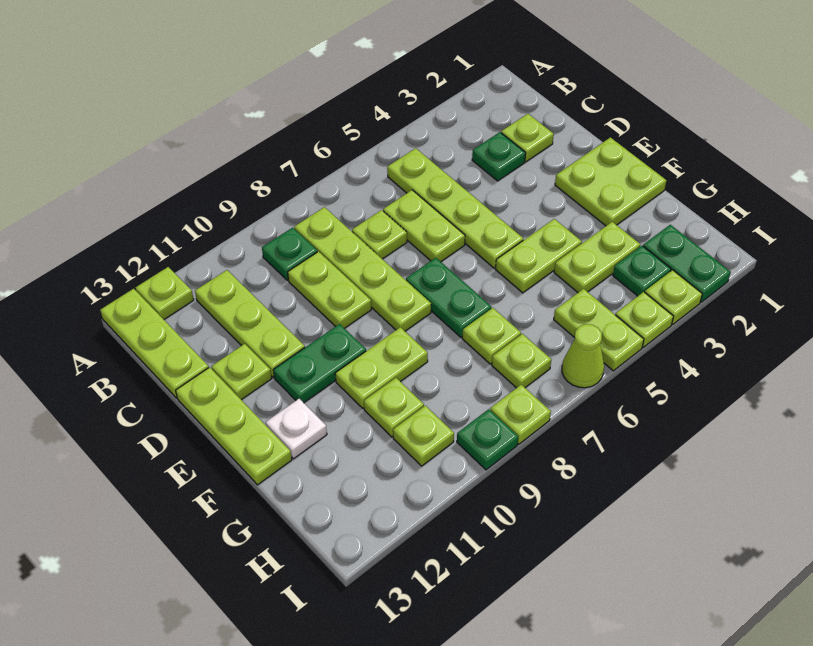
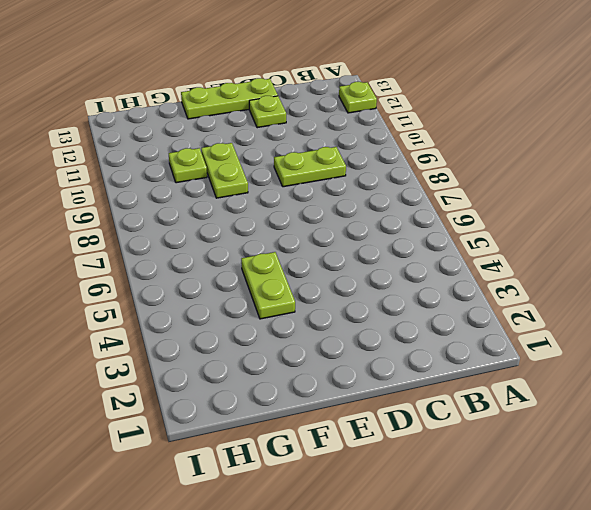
none -> lime 1x3 plate [100,289,209,398]
none -> lime 1x4 plate [387,148,523,268]
none -> lime 1x4 plate [294,207,431,331]
none -> green 1x1 plate [262,228,317,280]

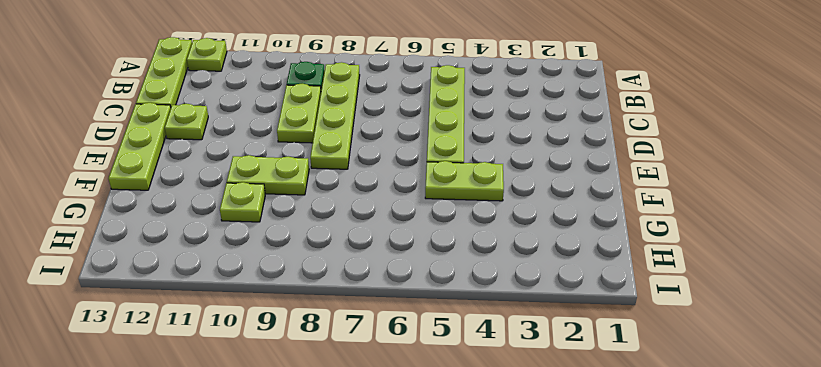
none -> lime 1x3 plate [195,270,305,378]
none -> lime 1x1 plate [501,114,554,162]
none -> green 1x1 plate [472,132,526,181]
none -> lime 1x2 plate [383,190,465,262]

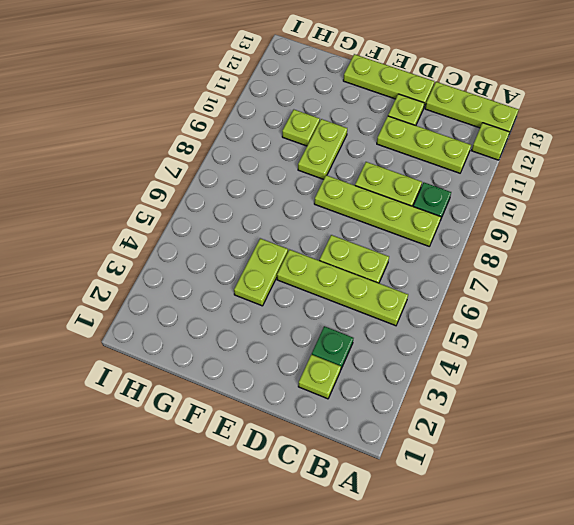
none -> lime 1x1 plate [352,210,407,259]
none -> lime 2x2 plate [555,137,667,226]
none -> green 1x2 plate [406,258,491,337]
none -> green 1x2 plate [273,324,366,403]

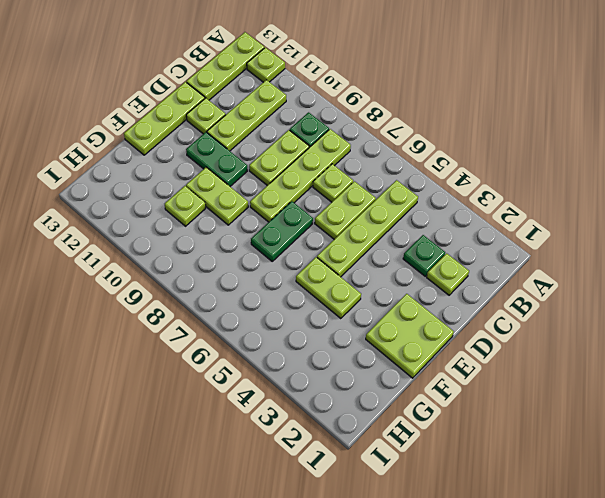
none -> white 1x1 plate [266,399,327,459]
none -> lime 1x2 plate [554,222,641,292]
none -> lime 1x1 plate [462,308,521,364]
none -> green 1x2 plate [643,225,731,302]

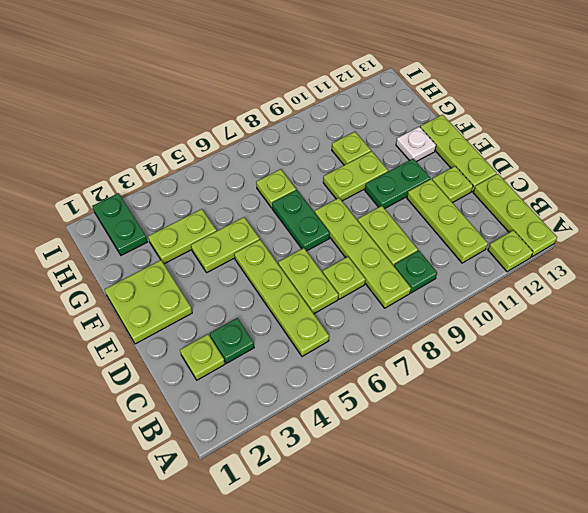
none -> green 1x1 plate [613,246,671,296]
none -> lime 1x2 plate [554,289,644,371]
none -> lime 1x1 plate [492,334,551,388]
none -> lime 1x1 plate [393,406,454,466]

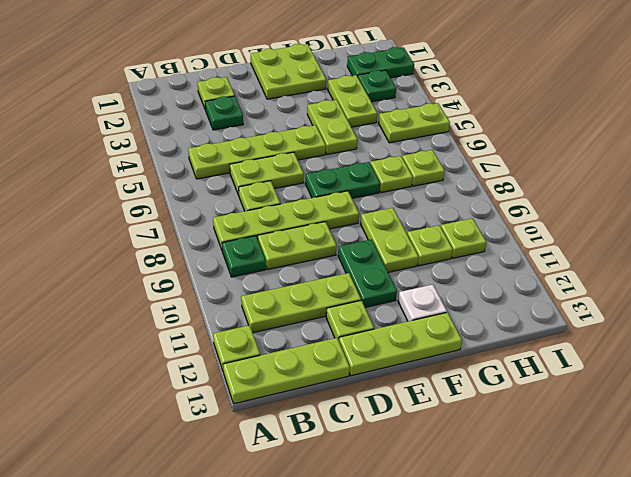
none -> lime 1x1 plate [645,270,702,325]
none -> lime 1x1 plate [615,292,673,347]
none -> lime 1x1 cone [562,324,604,388]
none -> lime 1x1 plate [490,385,551,444]

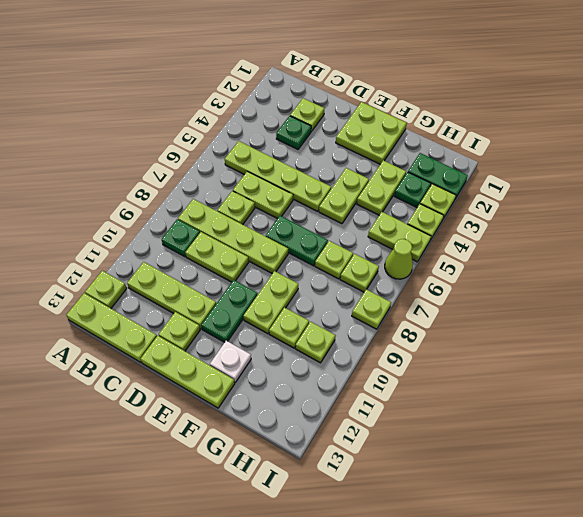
none -> green 1x1 plate [457,409,518,470]

